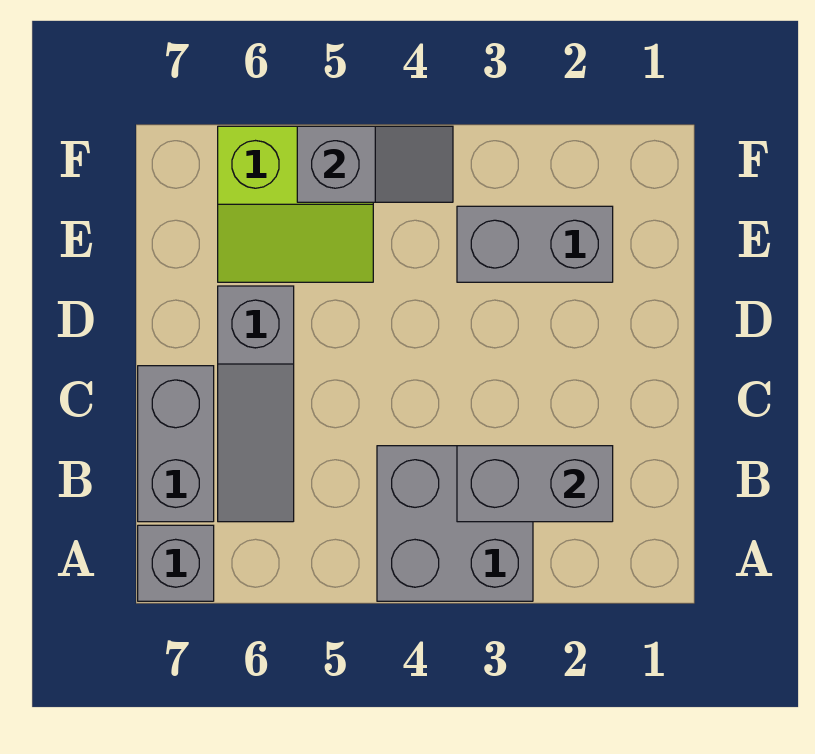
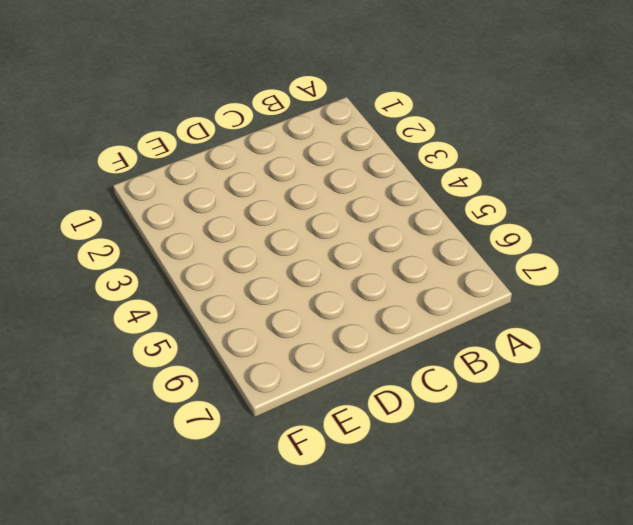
none -> grey 2x2 brick [377,446,533,601]
none -> grey 1x1 brick [138,525,214,601]

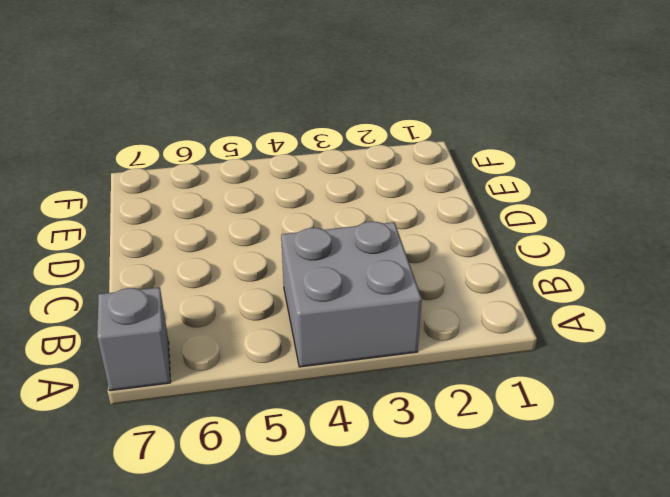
none -> grey 1x3 slope [218,286,294,522]
none -> grey 1x2 brick [138,366,214,522]

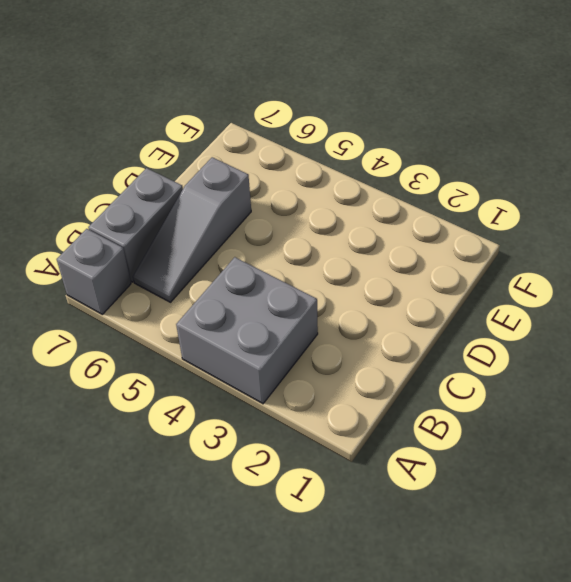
none -> grey 1x2 brick [457,206,613,282]
none -> lime 2x2 slope [218,126,373,282]

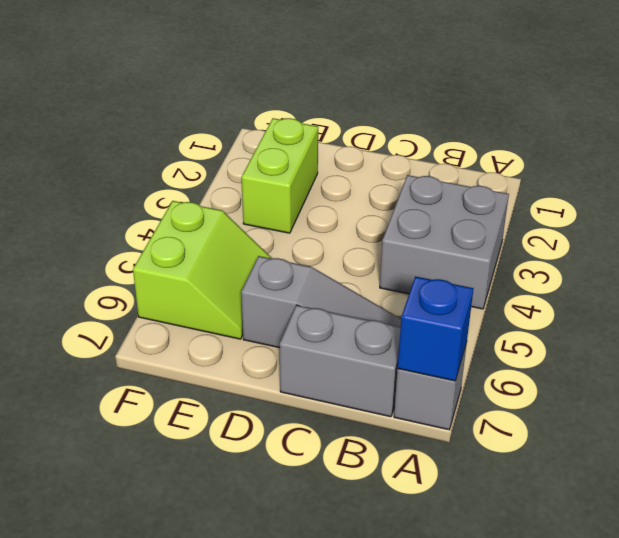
blue 1x1 brick [398,277,473,381] -> none
lime 1x2 brick [242,118,318,233] -> grey 1x2 brick [457,206,613,282]
none -> grey 1x2 brick [457,446,613,522]
none -> grey 1x2 slope [297,126,453,202]

